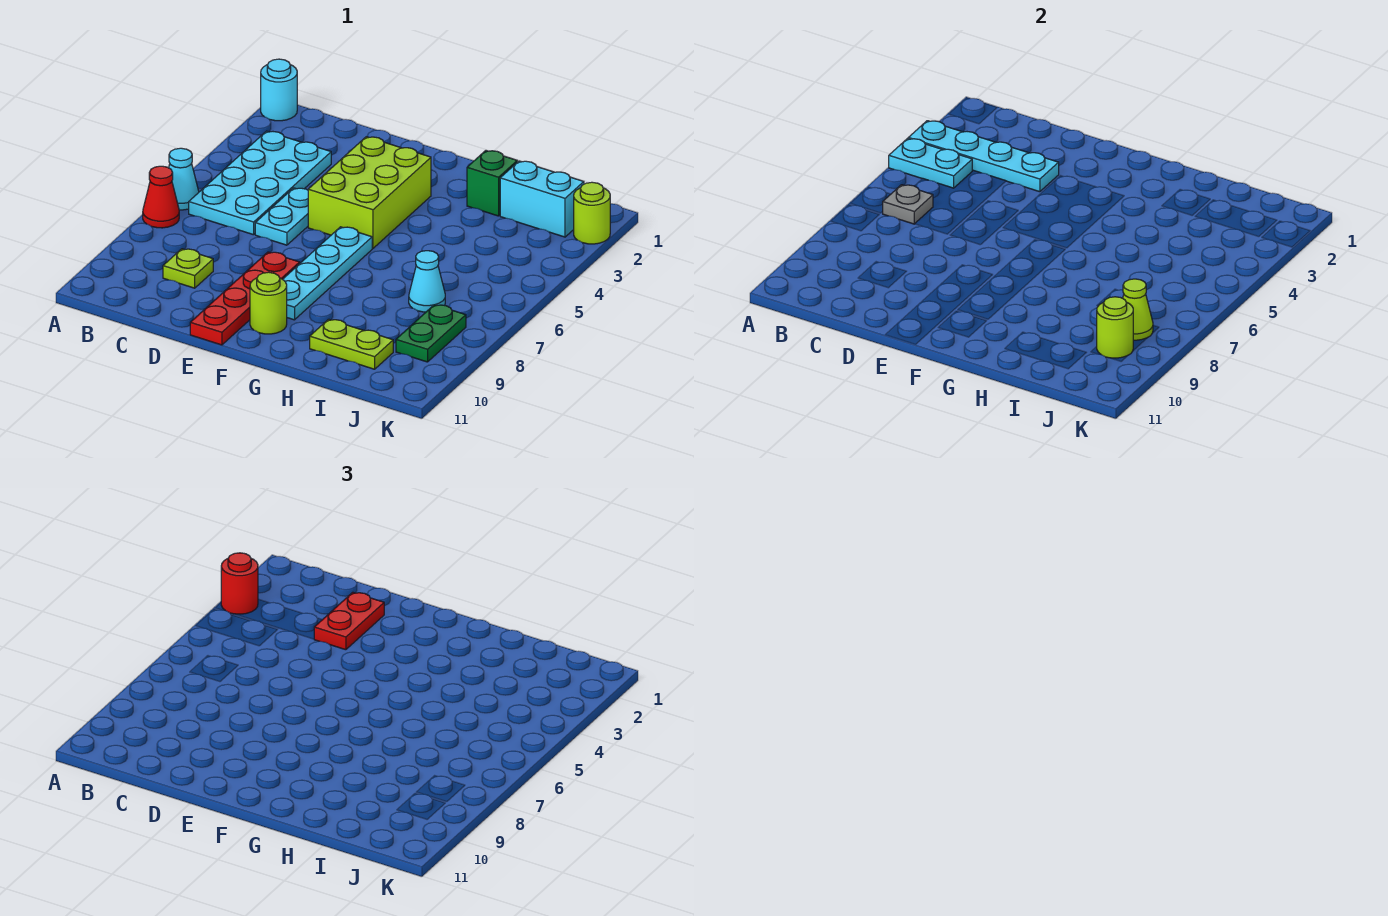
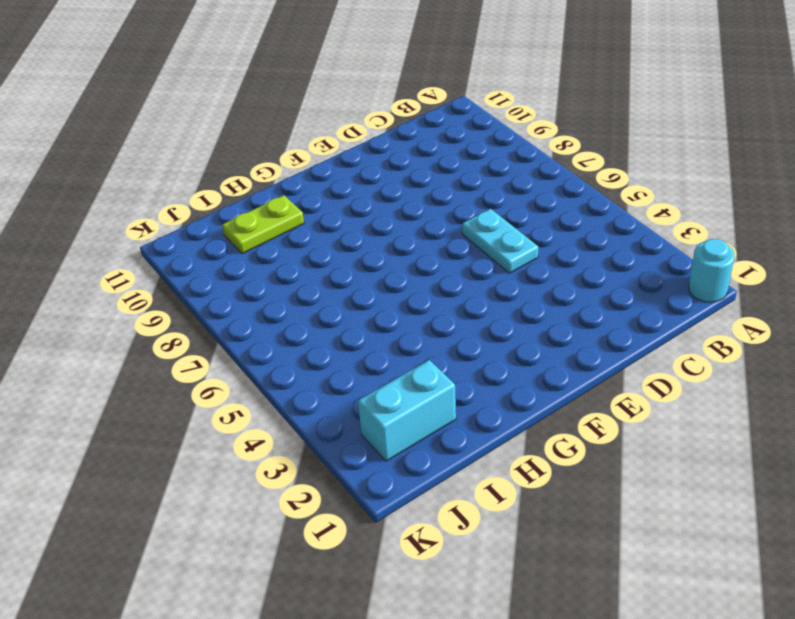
none -> cyan 1x1 cone [169,148,199,210]
none -> red 1x1 cone [143,166,179,228]
none -> cyan 2x4 plate [189,131,331,235]

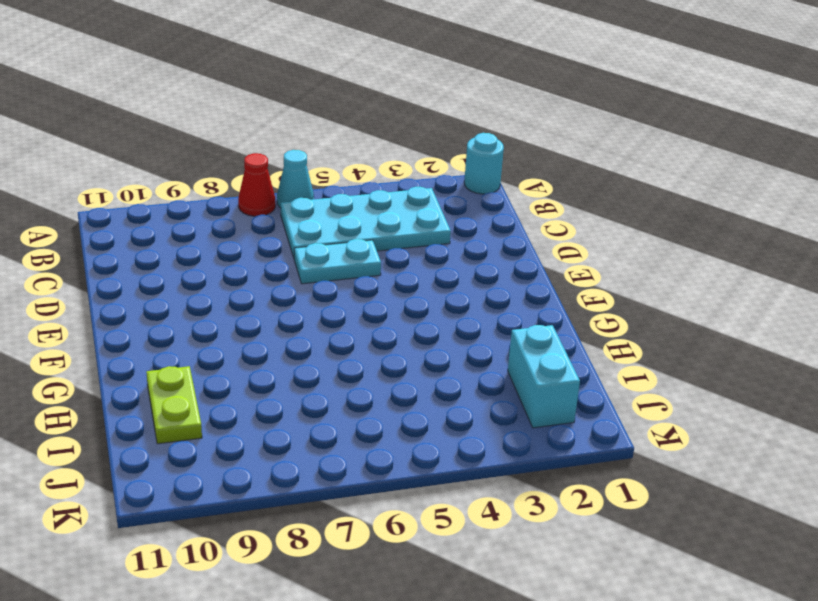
none -> lime 1x1 plate [163,249,213,288]
none -> lime 2x3 brick [308,137,431,248]
none -> red 1x4 plate [190,252,300,345]

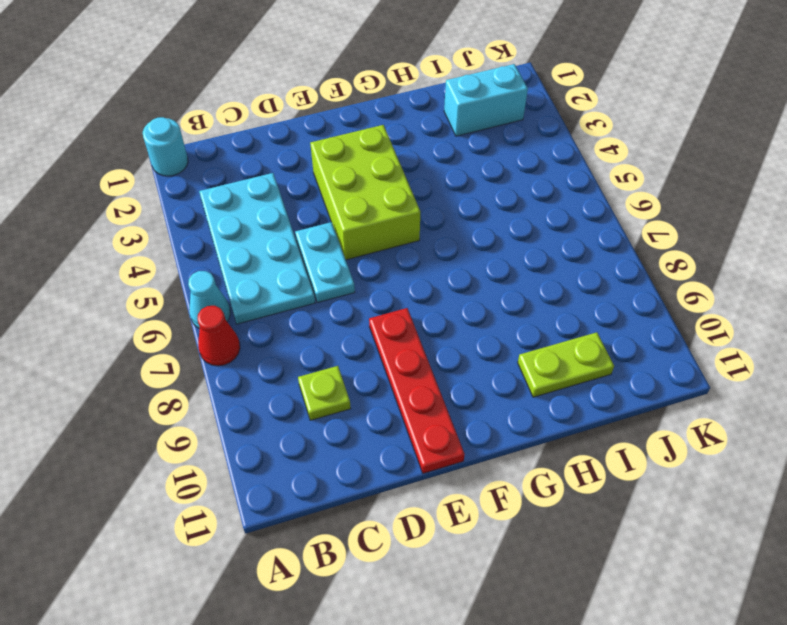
none -> cyan 1x4 plate [283,227,372,320]
none -> lime 1x1 round brick [250,272,287,334]
none -> green 1x1 brick [467,151,517,216]

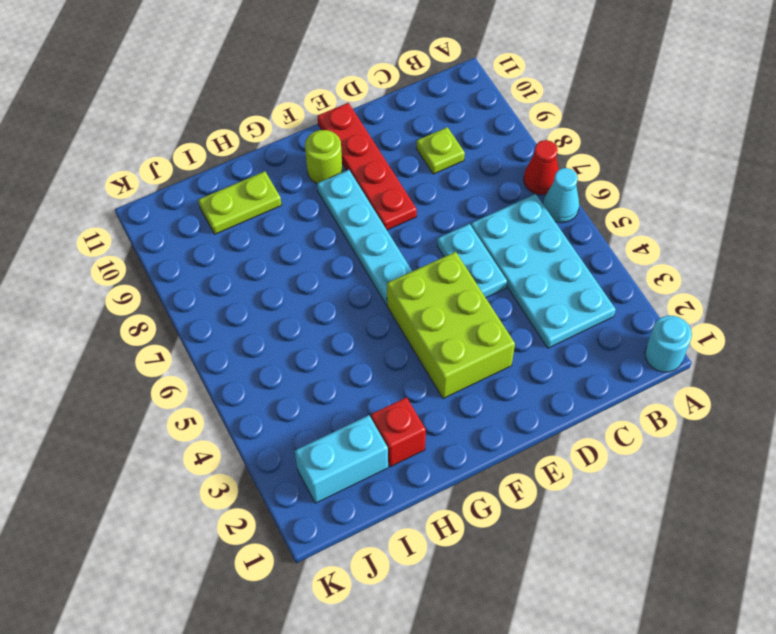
red 1x1 brick [371,397,426,467] -> green 1x1 brick [467,151,517,216]
none -> cyan 1x1 cone [409,251,445,312]
none -> green 1x2 plate [396,305,466,362]
none -> lime 1x1 round brick [574,182,610,244]

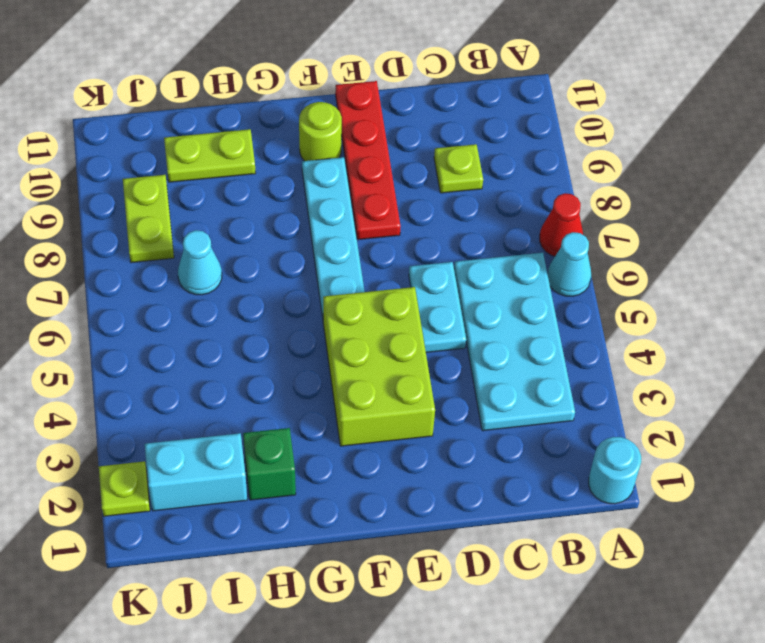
lime 1x2 plate [123,175,174,263] -> green 1x2 plate [396,305,466,362]
lime 1x1 plate [99,461,150,516] -> lime 1x1 round brick [574,182,610,244]
none -> cyan 1x4 plate [908,121,1059,192]
none -> cyan 1x2 plate [889,138,972,188]
none -> grey 1x1 plate [883,185,933,224]

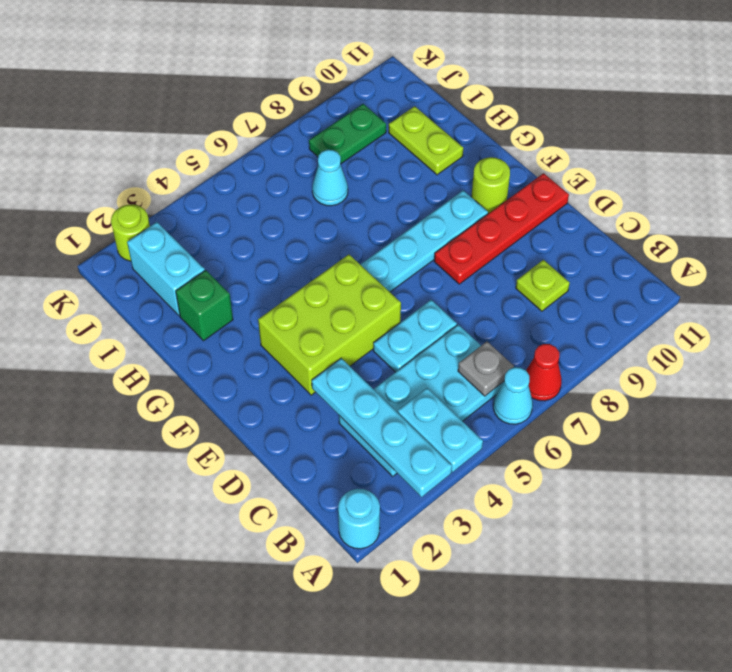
none -> lime 1x1 cone [1123,279,1153,340]
none -> lime 1x1 round brick [1097,297,1133,358]
none -> red 1x1 round brick [221,553,258,614]

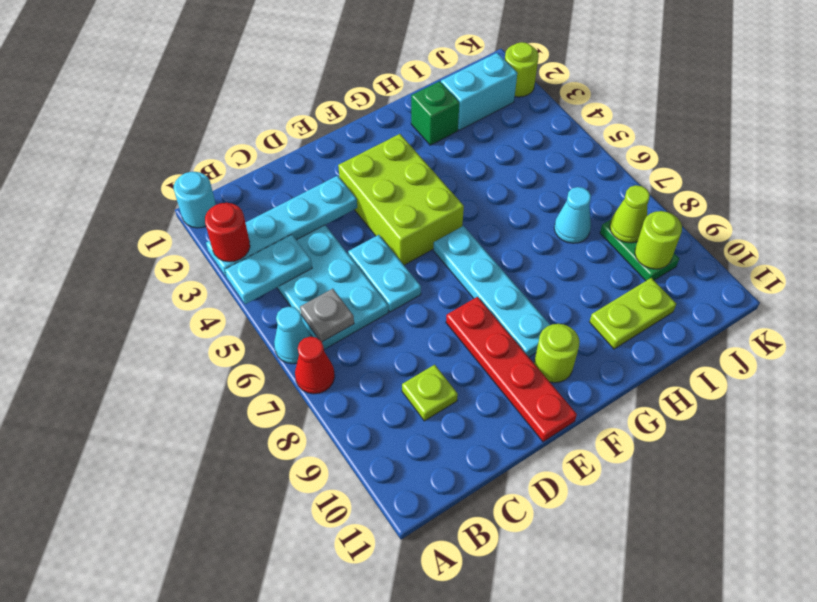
none -> red 1x2 plate [314,592,384,650]

